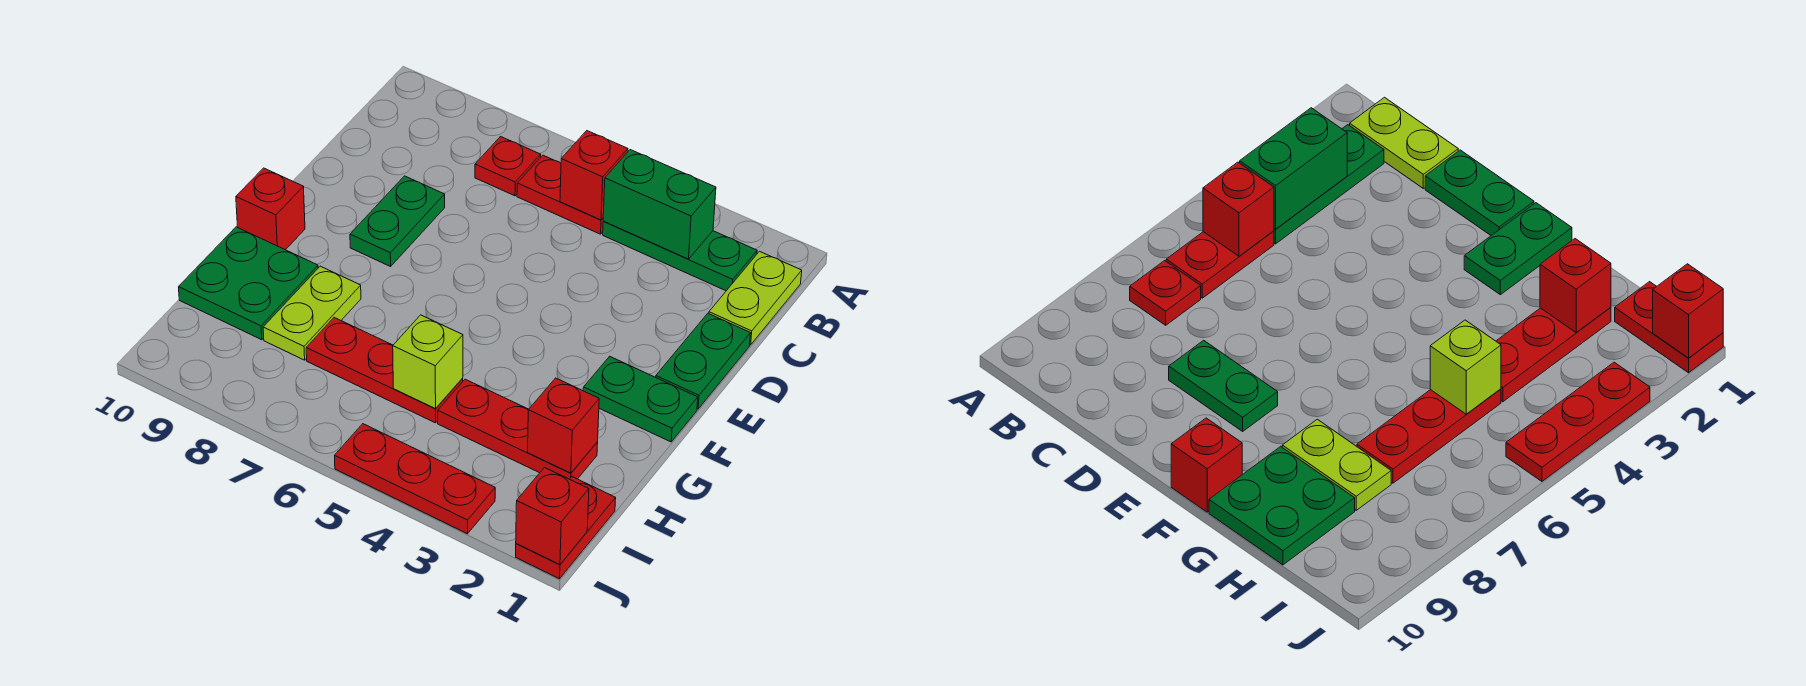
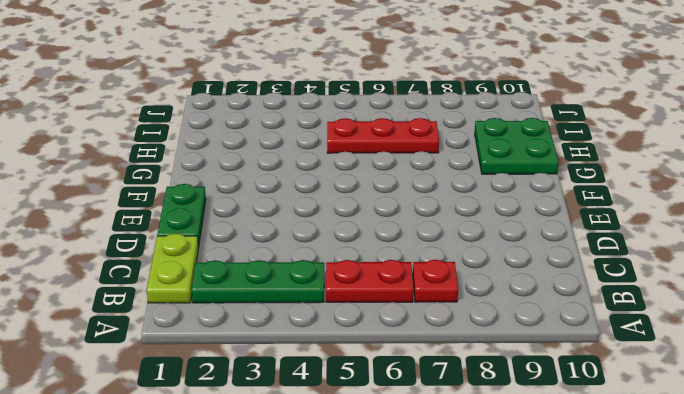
none -> green 1x2 plate [350,176,445,266]
none -> green 1x2 plate [583,356,698,442]
none -> red 1x1 brick [236,168,305,250]

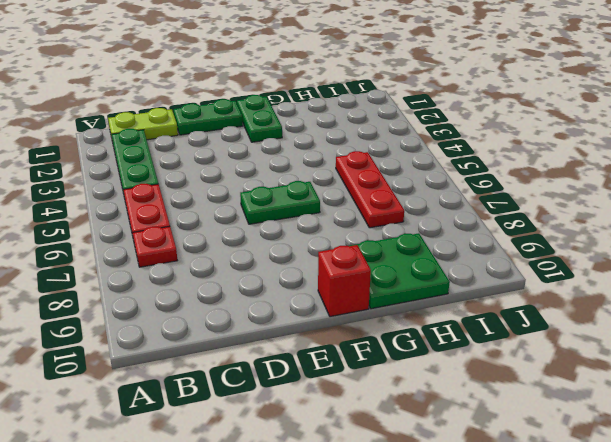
green 1x2 plate [240,181,320,224] -> green 1x2 plate moved to [350,176,445,266]
none -> lime 1x2 plate [263,266,361,360]
none -> red 1x3 plate [438,379,598,479]
none -> red 1x2 plate [516,477,616,579]

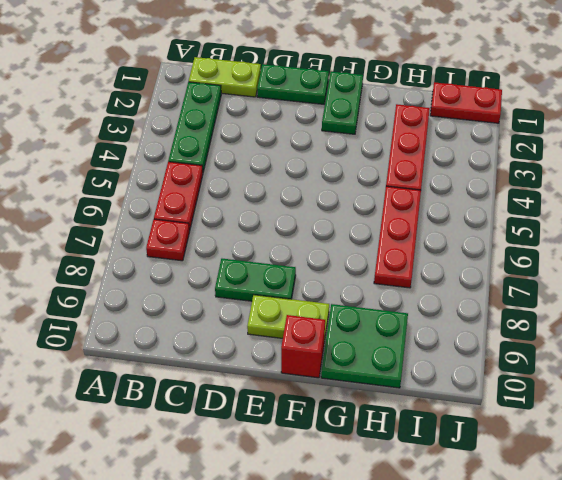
lime 1x2 plate [247,295,329,342] -> lime 1x2 plate moved to [263,266,361,360]
none -> red 1x3 plate [335,424,495,534]
none -> green 1x2 brick [603,150,716,259]
none -> red 1x1 brick [560,131,628,220]

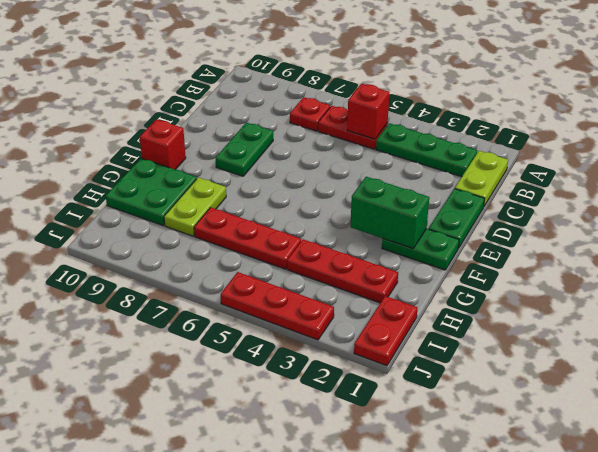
green 1x2 brick [351,177,429,249] -> green 1x2 brick moved to [603,150,716,259]
none -> red 1x1 brick [528,378,599,473]
none -> lime 1x1 brick [393,315,463,409]
none -> red 1x1 brick [516,468,589,564]

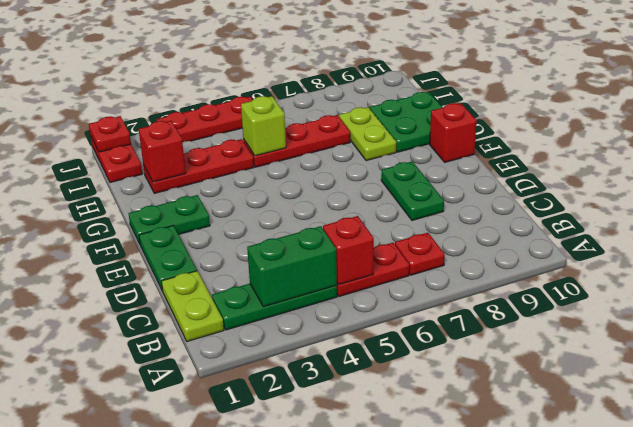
red 1x1 plate [89,116,131,152] -> red 1x1 brick [516,468,589,564]

